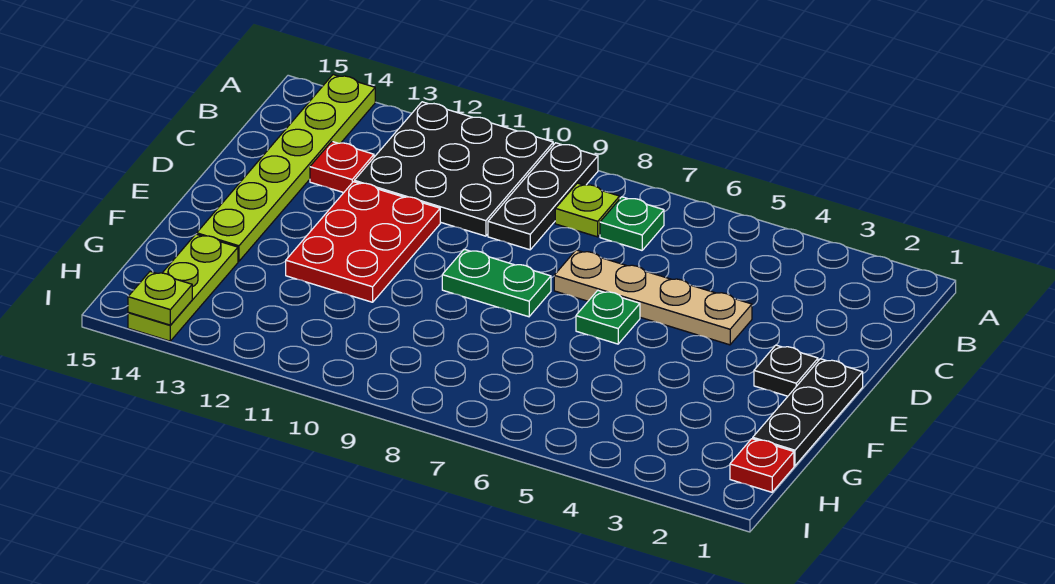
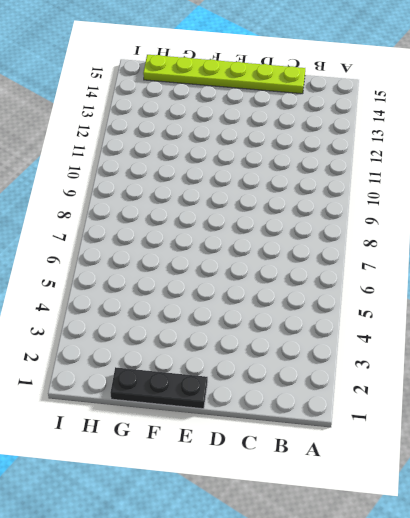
lime 1x6 plate [143,55,305,94] -> lime 1x6 plate moved to [197,75,375,261]
none -> black 1x3 plate [488,143,598,250]
none -> black 3x3 plate [354,102,553,236]
none -> green 1x1 plate [600,197,664,250]

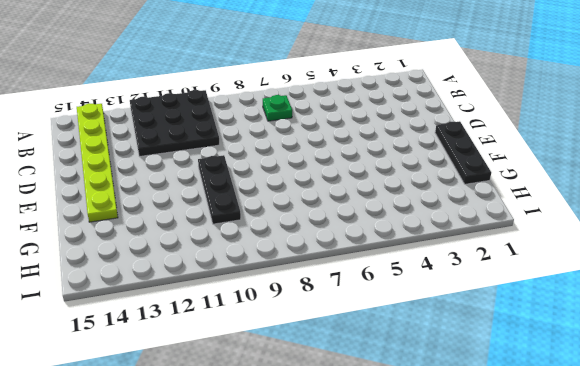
black 1x3 plate [198,155,241,224] -> black 1x3 plate moved to [488,143,598,250]
none -> lime 1x1 plate [555,183,620,237]
none -> red 1x1 plate [310,142,374,193]
none -> tan 1x4 plate [554,250,752,345]

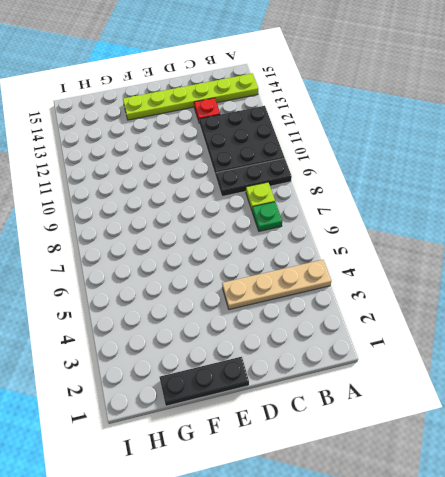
tan 1x4 plate [222,260,331,309] -> tan 1x4 plate turned to [554,250,752,345]
none -> red 2x3 plate [286,182,440,302]
none -> black 1x1 plate [754,345,818,396]
none -> green 1x1 plate [576,290,640,344]

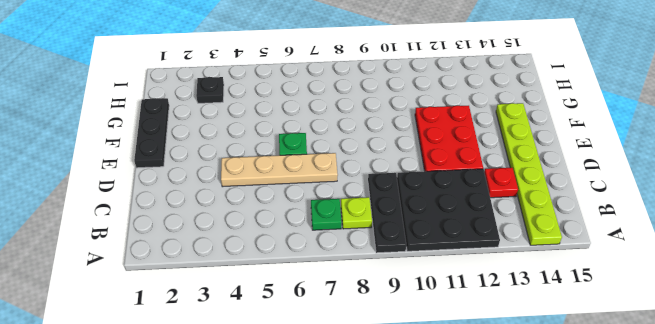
black 1x1 plate [196,77,224,103] -> black 1x1 plate moved to [754,345,818,396]
none -> green 1x2 plate [442,249,551,317]
none -> lime 1x3 plate [128,234,238,341]
none -> red 1x1 plate [730,439,794,492]

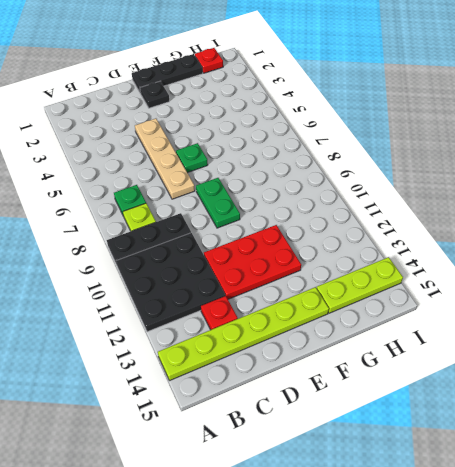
none -> lime 1x1 plate [128,272,192,325]

